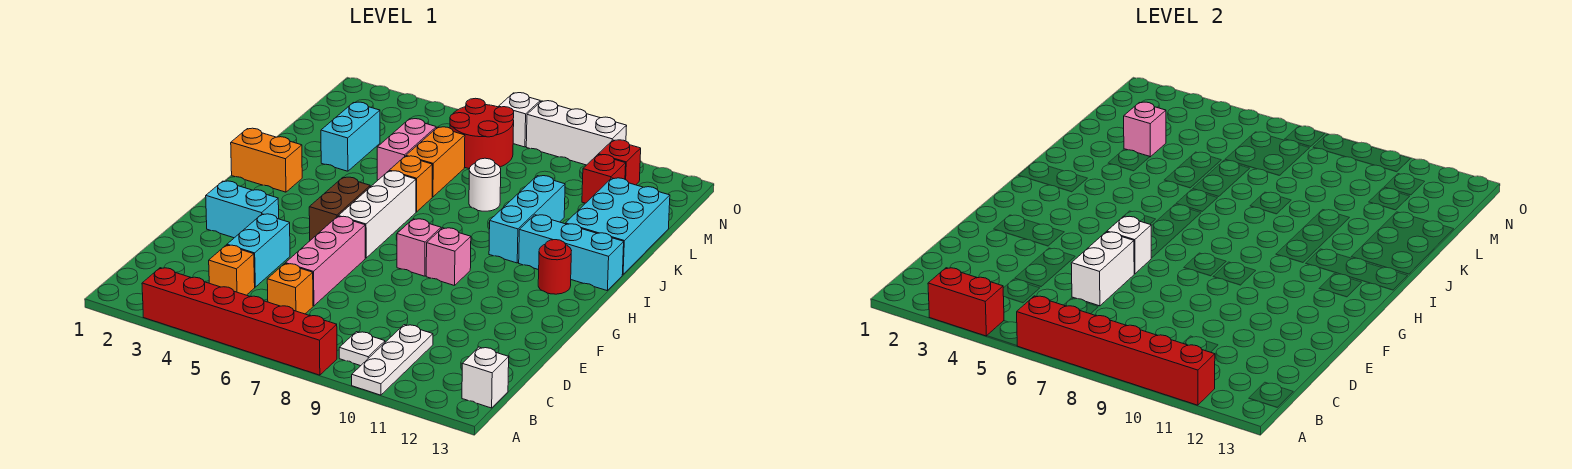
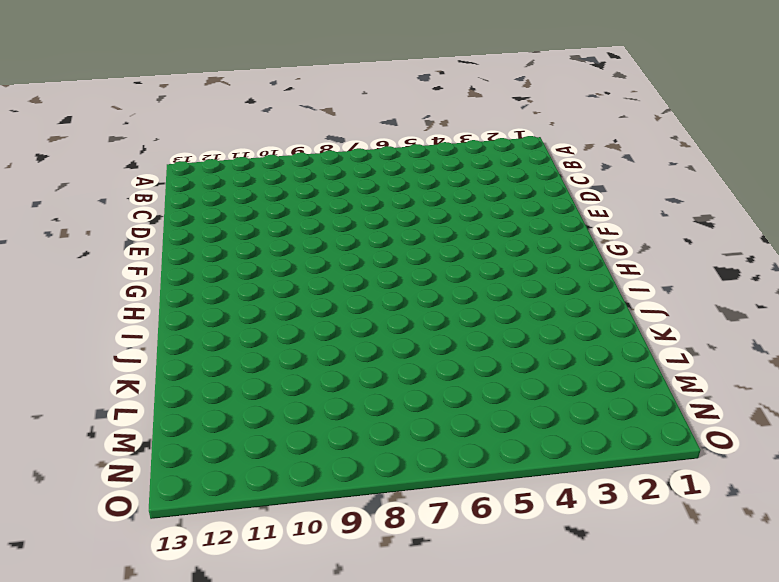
none -> red 1x6 brick [142,268,337,375]
none -> white 1x3 plate [352,325,433,395]
none -> white 1x1 plate [339,332,385,366]
none -> white 1x1 brick [462,347,509,408]

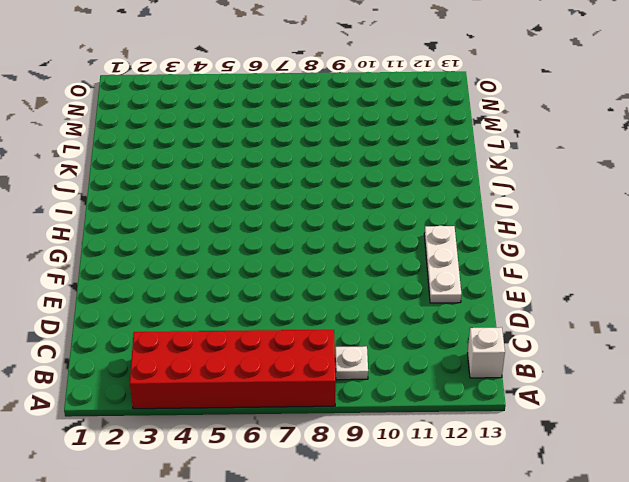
red 2x6 brick [130,330,336,409] -> red 1x6 brick [142,268,337,375]
white 1x3 plate [424,226,462,303] -> white 1x3 plate moved to [352,325,433,395]
none -> orange 1x1 brick [209,245,255,295]
none -> orange 1x1 brick [267,264,313,314]
none -> cyan 1x2 brick [227,214,290,287]
none -> pink 1x3 brick [285,216,365,306]

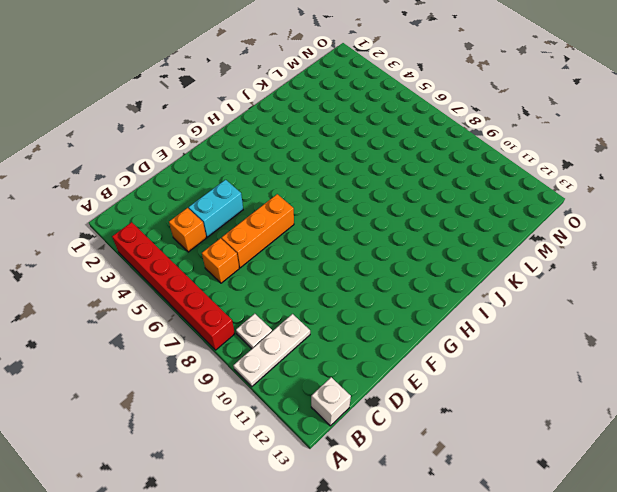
orange 1x3 brick [222,194,294,268] -> pink 1x3 brick [285,216,365,306]
none -> cyan 1x2 brick [206,181,279,238]
none -> brown 1x2 brick [309,177,370,240]
none -> white 1x3 brick [338,171,416,258]
none -> pink 1x1 brick [397,219,441,276]

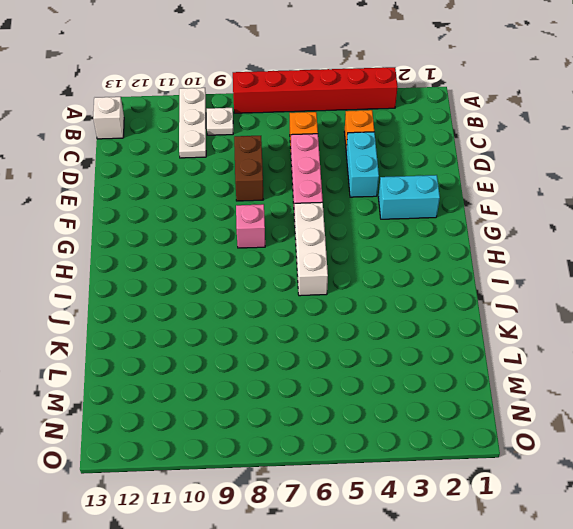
brown 1x2 brick [234,136,263,201] -> brown 1x2 brick moved to [309,177,370,240]
none -> pink 1x1 brick [426,228,471,286]
none -> red 1x1 round brick [538,240,572,294]
none -> orange 1x2 brick [231,128,302,192]
none -> cyan 1x3 brick [489,176,565,263]

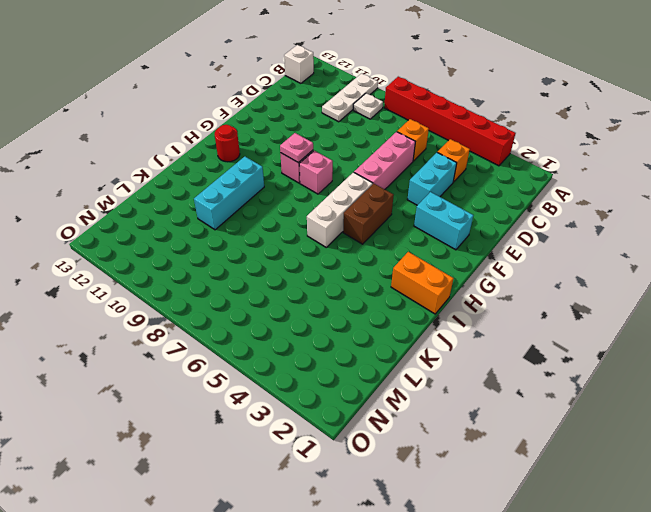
pink 1x1 plate [280,133,313,163] -> none
none -> cyan 1x3 brick [519,215,624,290]
none -> orange 1x1 brick [389,156,432,212]
none -> cyan 2x3 brick [565,178,670,275]
none -> cyan 1x2 brick [321,102,380,171]

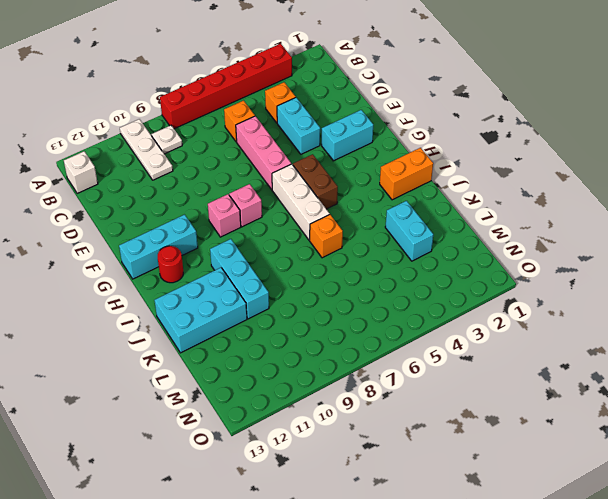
cyan 1x3 brick [119,214,198,279] -> cyan 1x3 brick moved to [519,215,624,290]
cyan 2x3 brick [155,268,247,353] -> cyan 2x3 brick turned to [565,178,670,275]
none -> pink 1x2 brick [377,119,436,180]
none -> orange 1x2 brick [406,127,465,197]
none -> white 1x1 round brick [469,158,501,211]
none -> red 2x2 round brick [450,98,514,169]

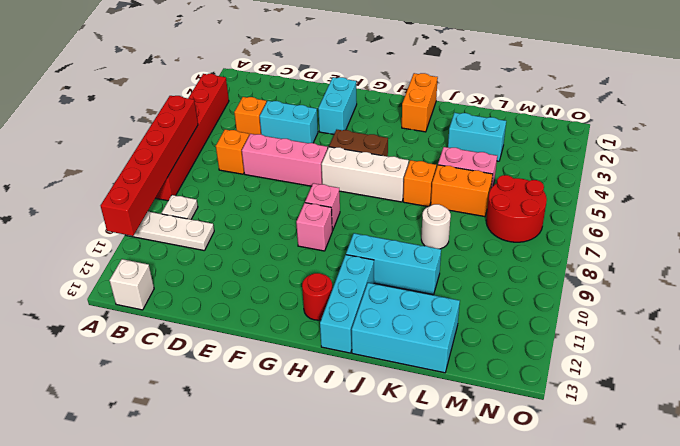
none -> red 1x1 brick [582,155,626,203]
none -> red 1x1 brick [598,140,641,185]
none -> white 1x1 brick [499,93,540,147]
none -> white 1x3 brick [526,101,627,165]

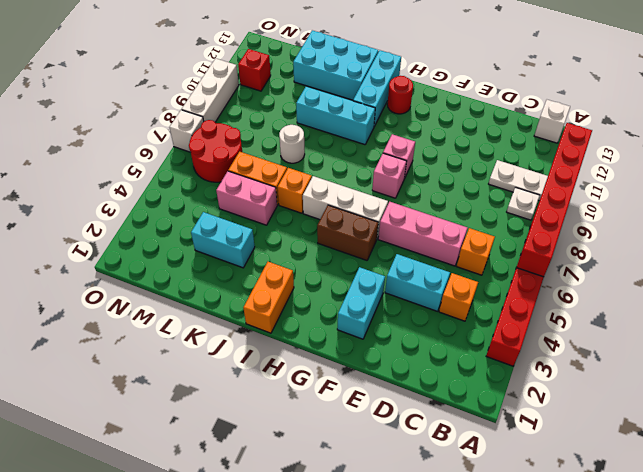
none -> red 1x1 brick [582,155,626,203]
none -> red 1x2 brick [928,268,1004,336]
none -> white 1x2 brick [1071,232,1134,306]
none -> white 1x1 brick [1107,216,1152,274]

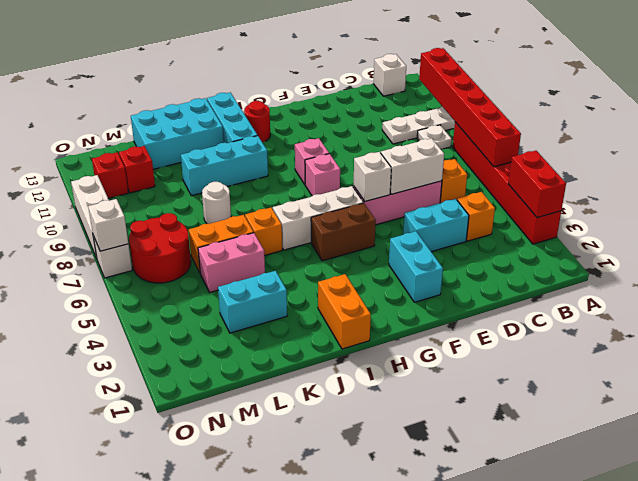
white 1x1 brick [88,199,128,251] -> none
none -> pink 1x1 brick [1124,102,1166,157]

